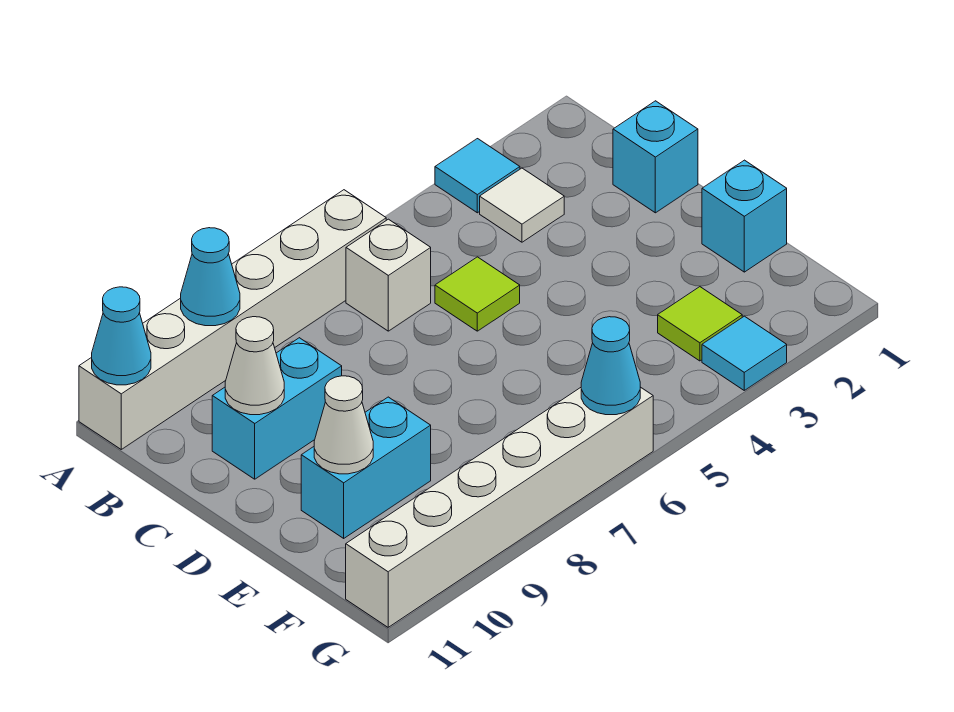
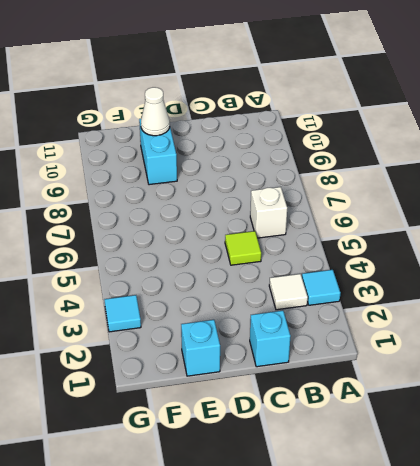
none -> white 1x6 brick [79,190,386,449]
none -> cyan 1x2 brick [212,338,342,479]
none -> lime 1x1 tile [658,287,742,361]

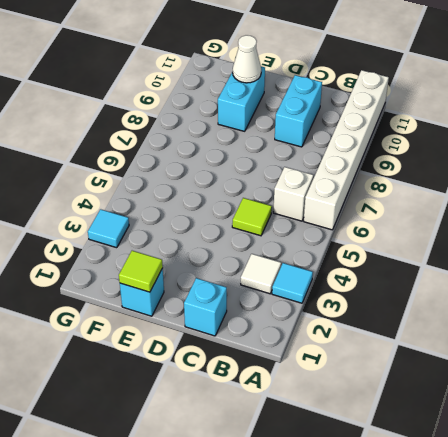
lime 1x1 tile [119,251,163,292] -> lime 1x1 tile moved to [658,287,742,361]
none -> white 1x6 brick [346,387,653,627]
none -> cyan 1x1 cone [181,228,240,326]
none -> cyan 1x1 cone [92,287,151,385]

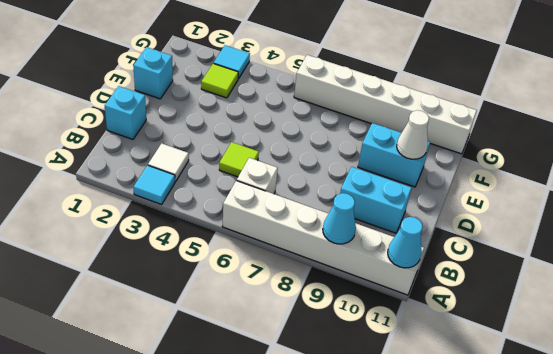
none -> white 1x1 cone [225,317,284,415]
none -> cyan 1x1 cone [581,317,640,415]

